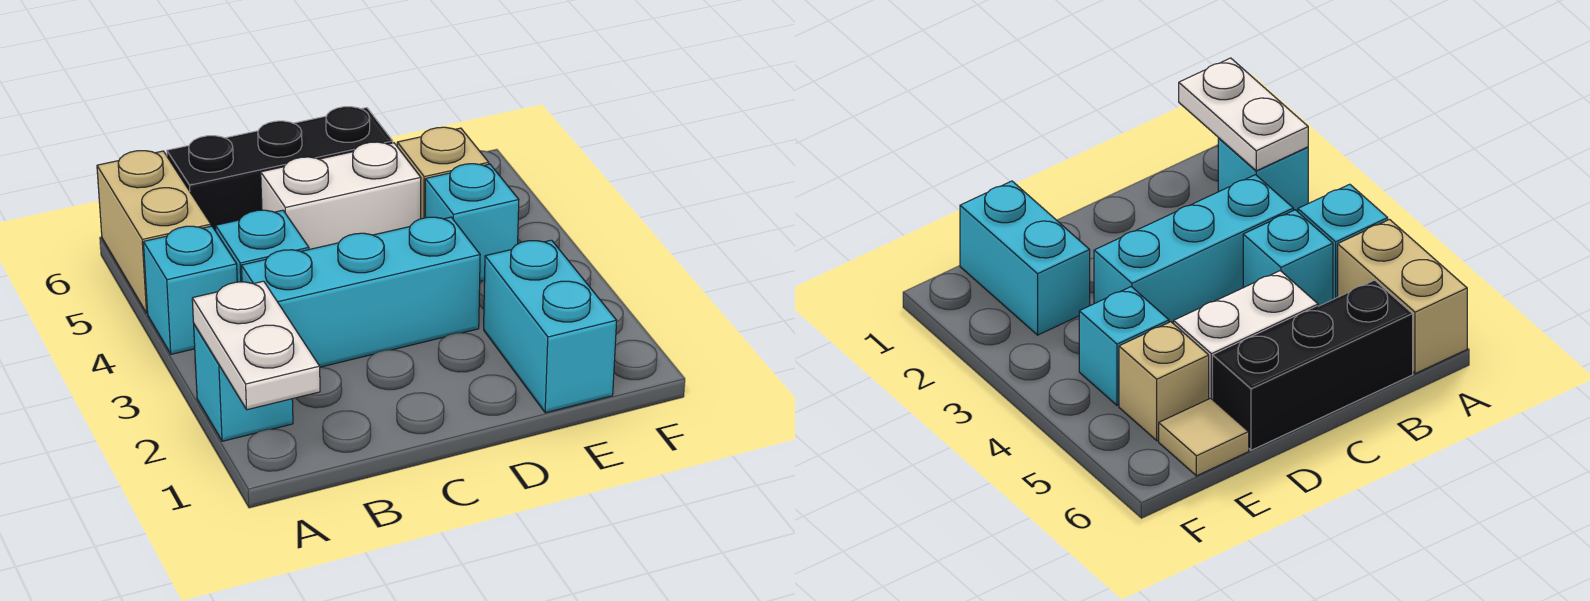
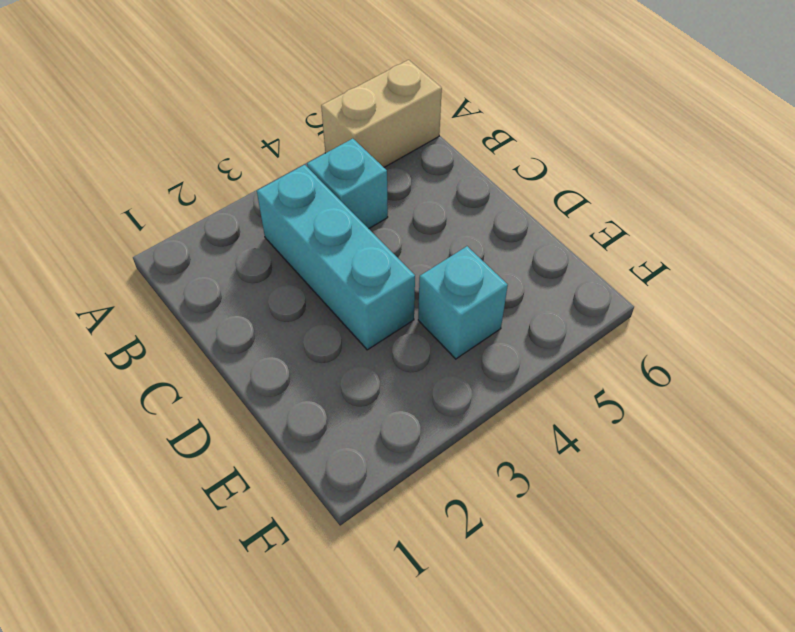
none -> cyan 1x1 brick [194,325,293,441]
none -> cyan 1x1 brick [143,226,237,354]
none -> black 1x3 brick [167,107,393,231]

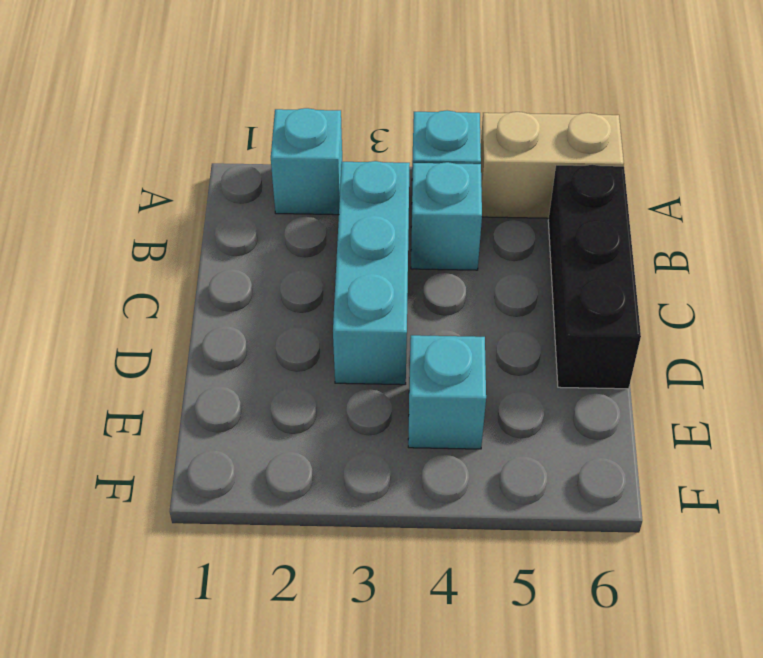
none -> white 1x2 brick [261,142,421,249]
none -> cyan 1x2 brick [484,240,617,413]
none -> tan 1x1 brick [397,127,489,219]

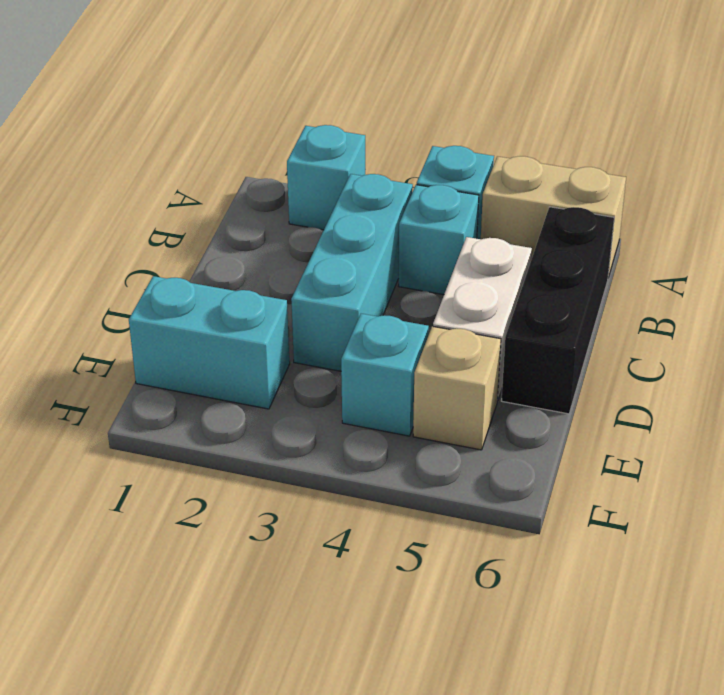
none -> tan 1x1 tile [1159,398,1249,476]
none -> white 1x2 plate [192,281,320,410]

